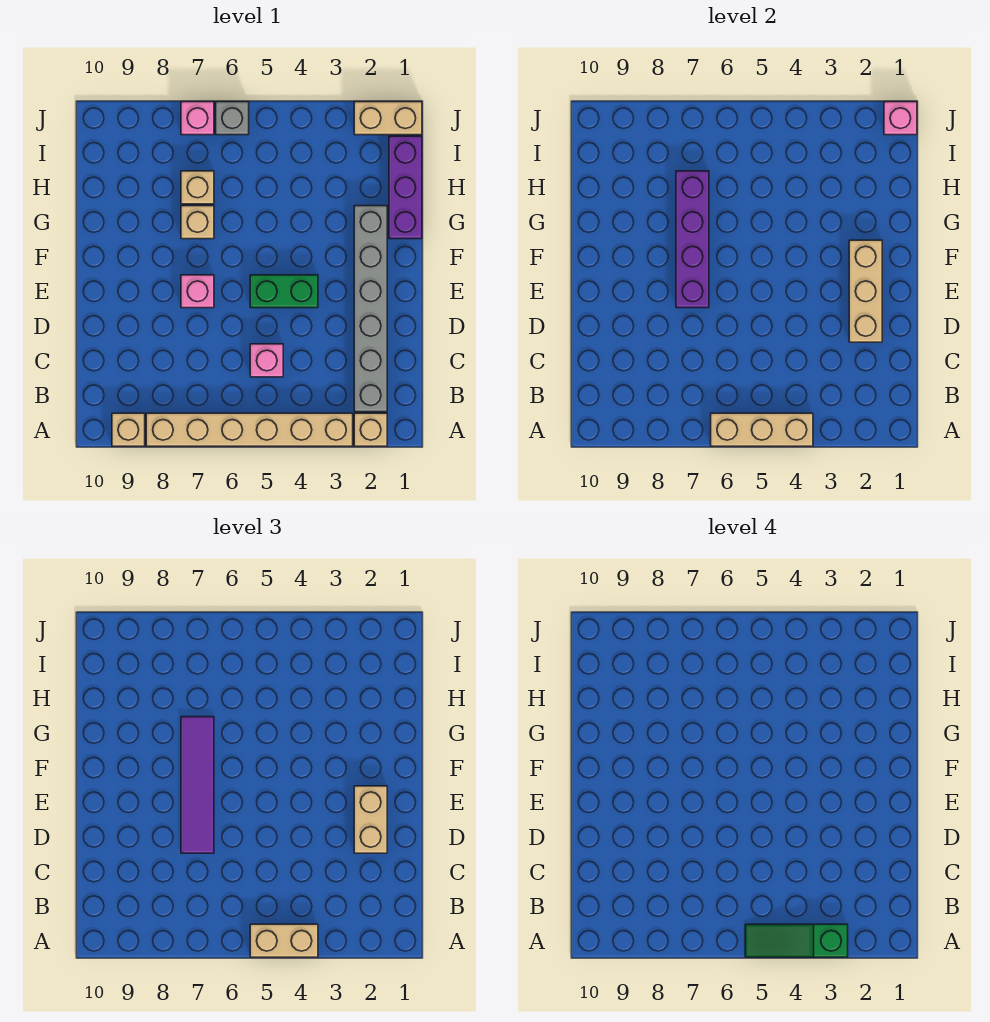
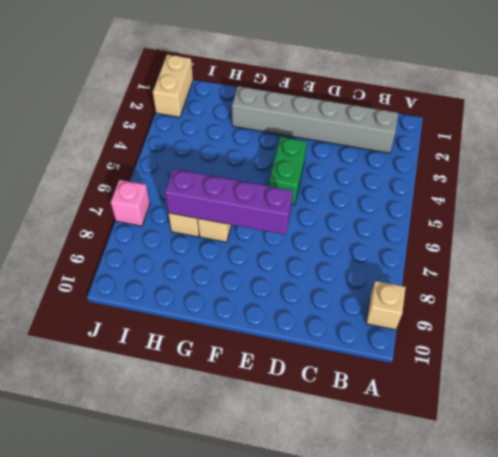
none -> tan 1x1 brick [354,413,387,446]
none -> tan 1x6 brick [146,413,353,446]
none -> pink 1x1 brick [250,344,283,377]

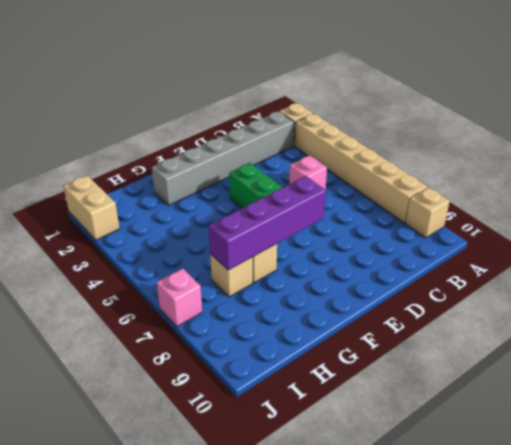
none -> pink 1x1 brick [181,275,214,308]
none -> purple 1x3 brick [389,136,422,239]
none -> grey 1x1 brick [216,102,249,135]

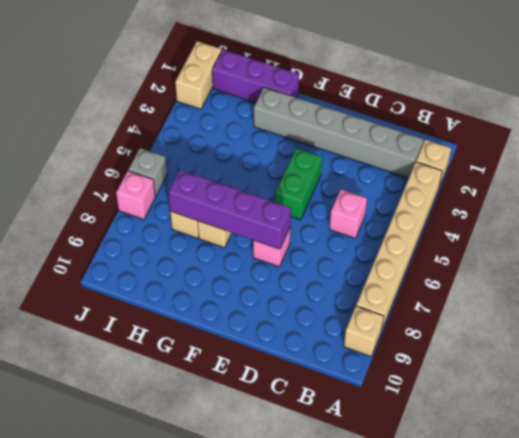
none -> tan 1x3 brick [711,413,813,446]
none -> tan 1x3 brick [849,240,882,342]
none -> pink 1x1 brick [884,102,917,135]

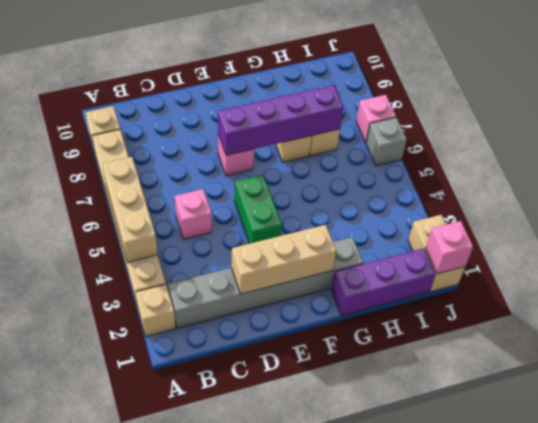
none -> tan 1x2 brick [250,924,318,957]
none -> tan 1x2 brick [354,786,387,853]
none -> purple 1x4 tile [181,717,214,853]

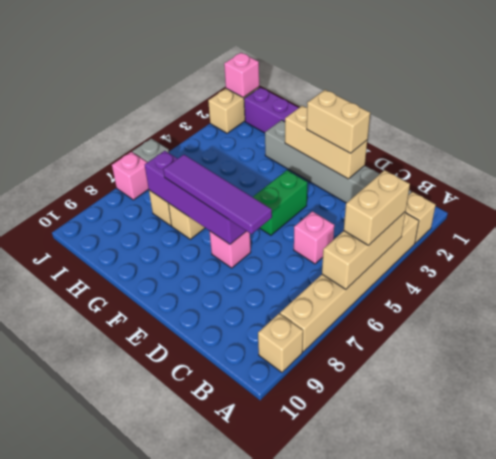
none -> green 1x3 slope [745,924,848,957]

